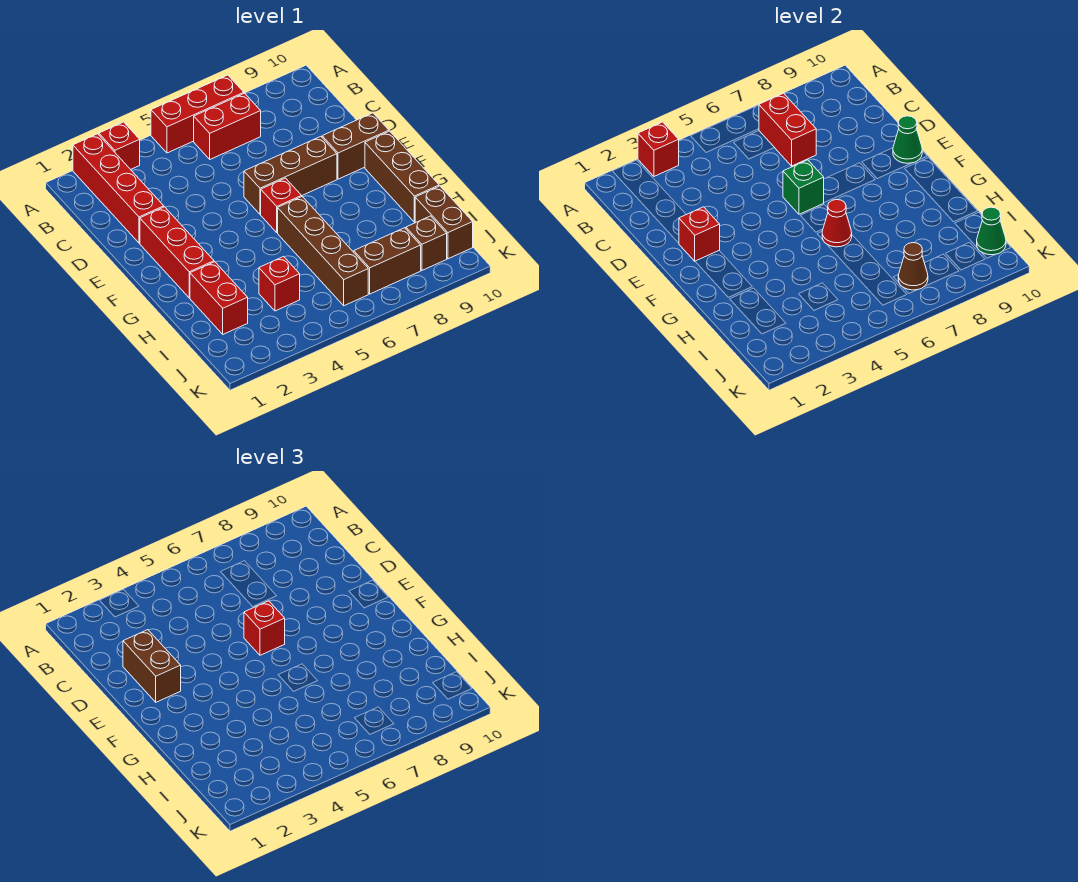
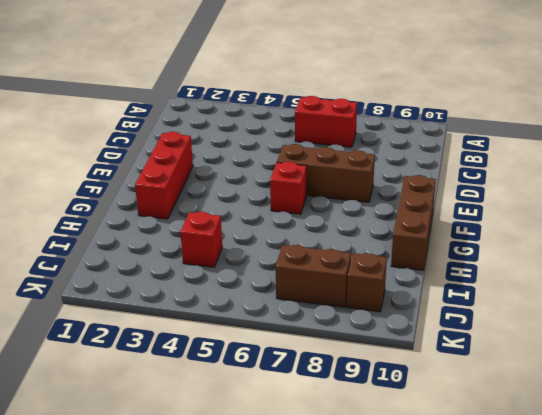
none -> red 1x4 brick [73,134,164,243]
none -> red 1x1 brick [99,122,140,170]
none -> red 1x3 brick [151,75,244,153]

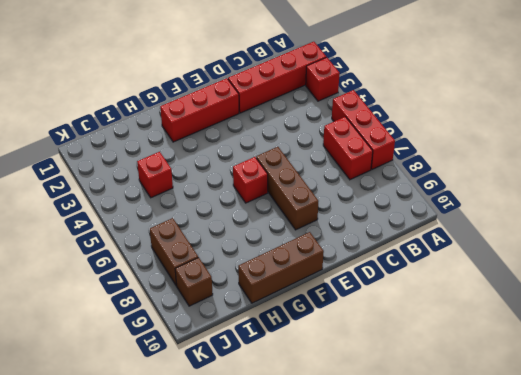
none -> brown 1x2 brick [322,113,389,179]
none -> brown 1x4 brick [278,197,368,306]
none -> red 1x2 brick [190,262,248,334]

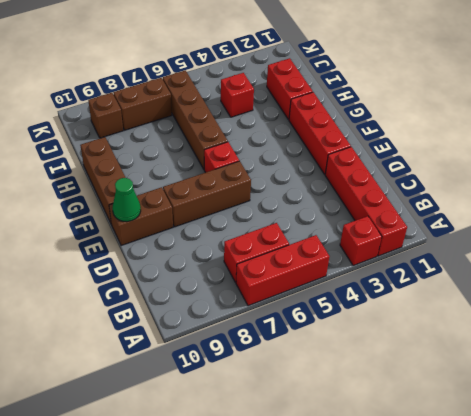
none -> brown 1x2 brick [415,186,473,259]
none -> red 1x1 brick [638,122,679,176]
none -> red 1x2 brick [759,93,816,166]

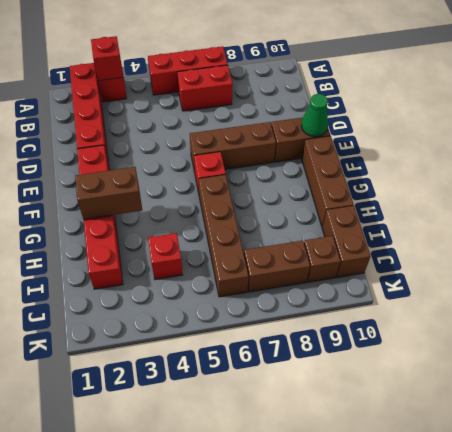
brown 1x2 brick [75,167,142,219] -> brown 1x2 brick turned to [123,630,181,702]
none -> red 1x2 brick [759,93,816,166]
none -> red 1x1 brick [679,207,720,261]
none -> green 1x1 brick [783,160,824,214]

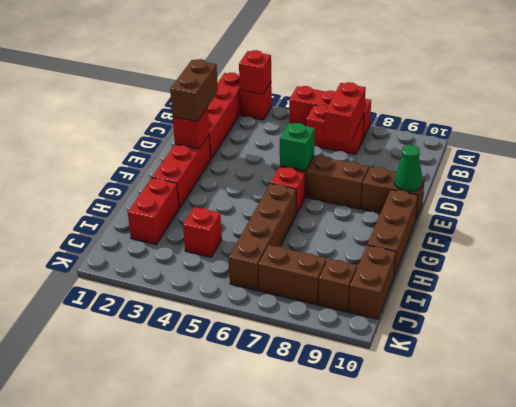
none -> red 1x1 cone [822,199,852,247]
none -> brown 1x1 cone [898,243,928,290]
none -> green 1x1 cone [977,207,1006,255]

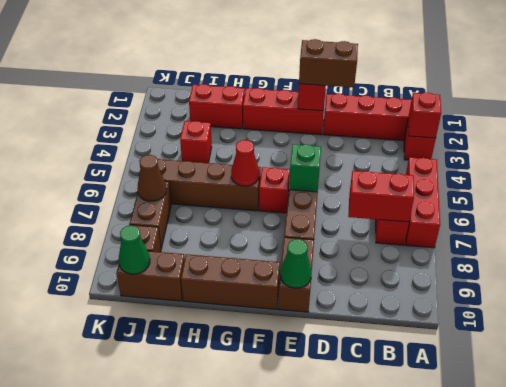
none -> red 1x1 brick [244,601,285,655]

